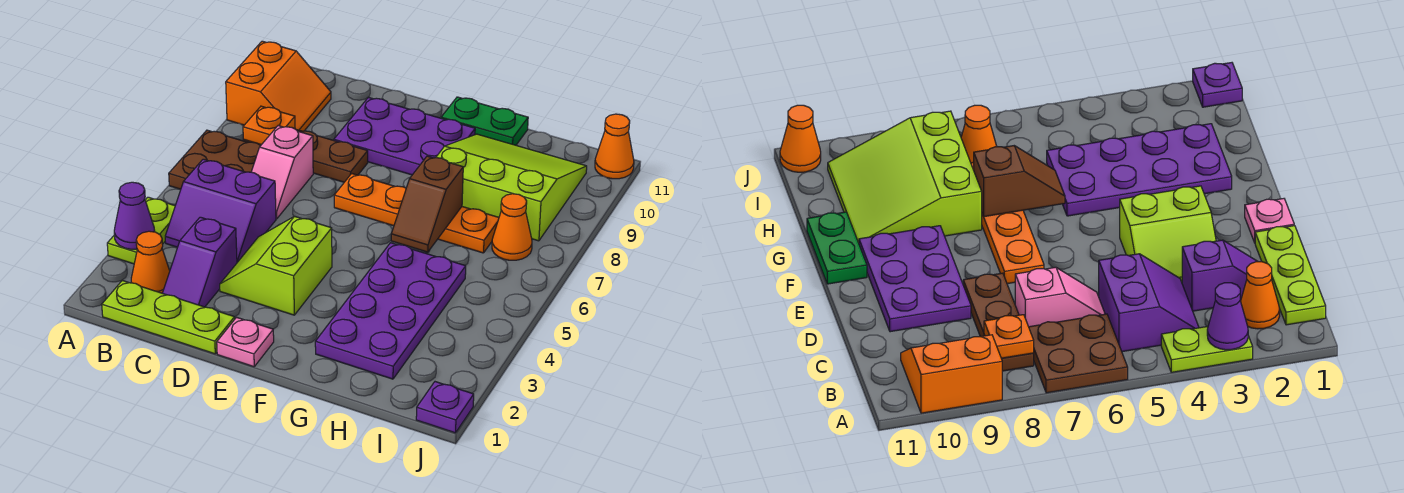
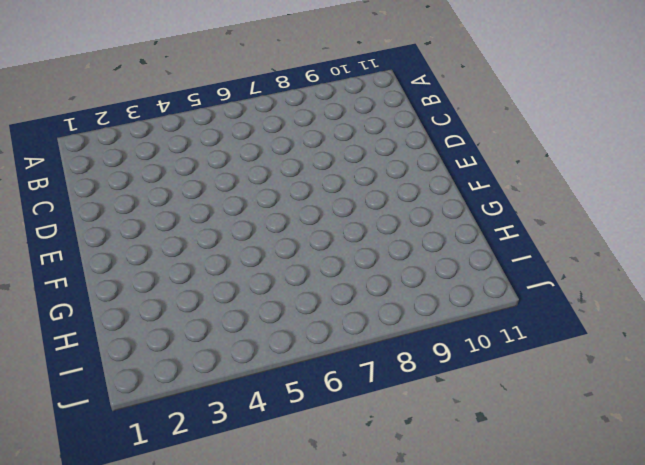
none -> lime 1x2 plate [107,197,175,264]
none -> brown 2x2 plate [169,130,261,190]
none -> orange 2x2 slope [226,41,331,131]

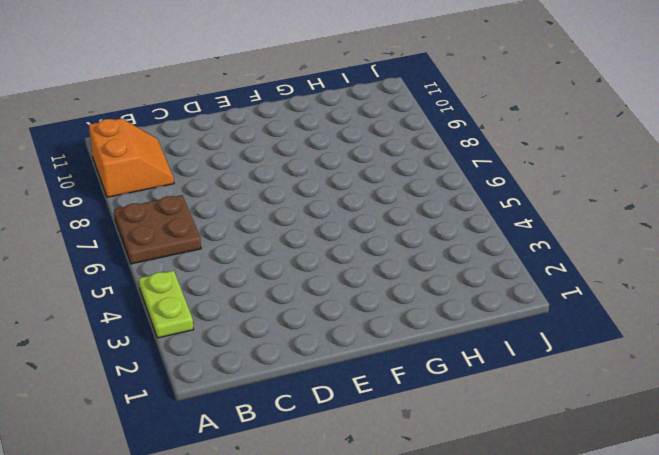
none -> lime 1x3 plate [102,280,235,354]
none -> orange 1x1 cone [131,231,170,293]
none -> purple 2x2 slope [165,159,276,262]

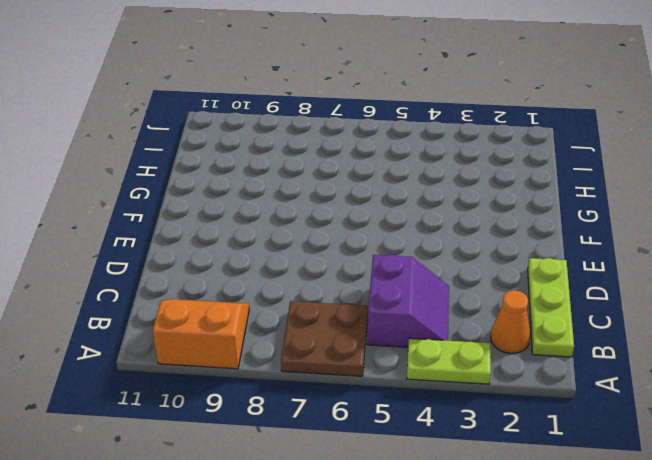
none -> brown 1x3 plate [243,130,368,182]
none -> purple 1x2 slope [163,217,237,307]
none -> pink 1x2 slope [251,126,313,219]

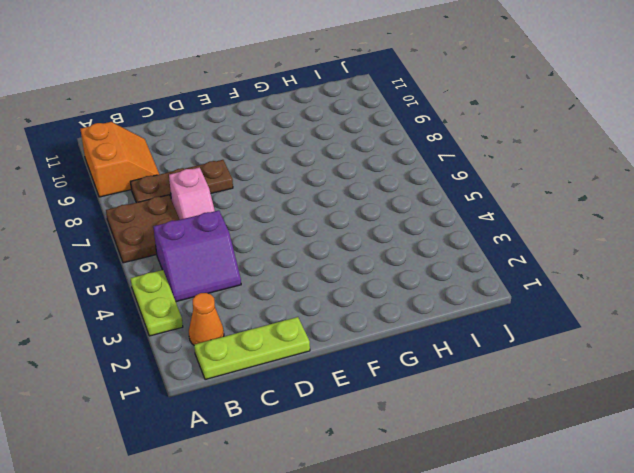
none -> purple 1x2 slope [163,217,237,307]
none -> lime 2x2 slope [220,216,332,315]
none -> purple 2x3 plate [334,97,475,175]

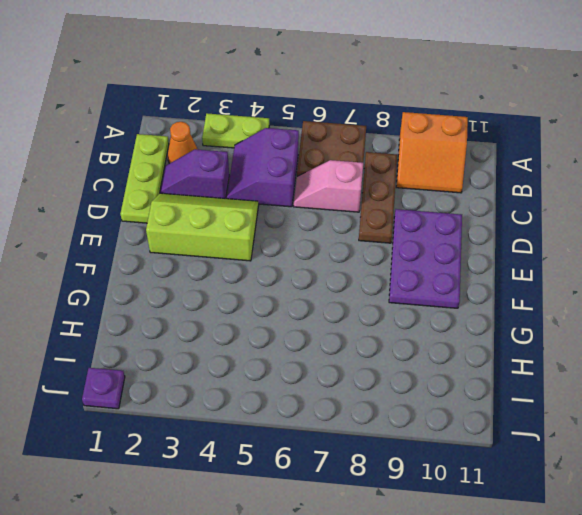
lime 2x3 slope [146,193,259,261] -> lime 2x2 slope [220,216,332,315]
none -> pink 1x1 plate [217,317,274,367]
none -> orange 1x4 plate [334,174,499,253]
none -> green 1x2 plate [441,97,528,145]

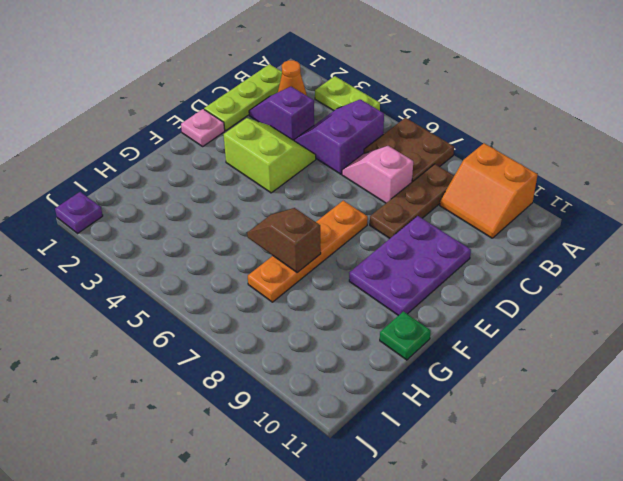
green 1x1 plate [380,311,431,360] -> green 1x2 plate [441,97,528,145]
none -> purple 2x4 plate [315,243,466,379]
none -> lime 3x3 slope [436,134,587,241]
none -> orange 1x1 cone [492,194,532,260]

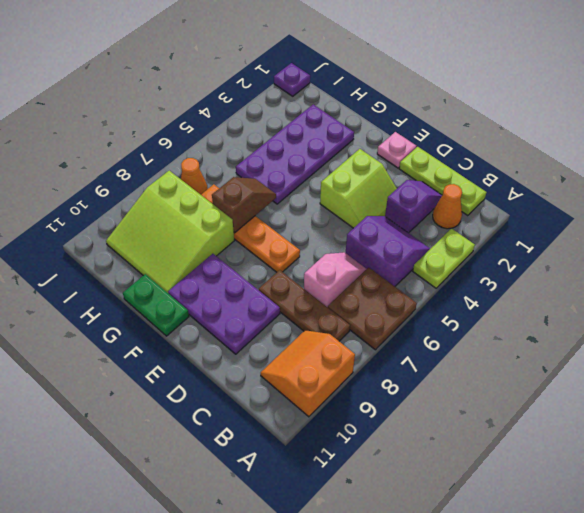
none -> orange 1x1 cone [595,114,634,179]
none -> purple 1x1 cone [114,182,155,249]
none -> orange 1x1 plate [243,106,295,145]

